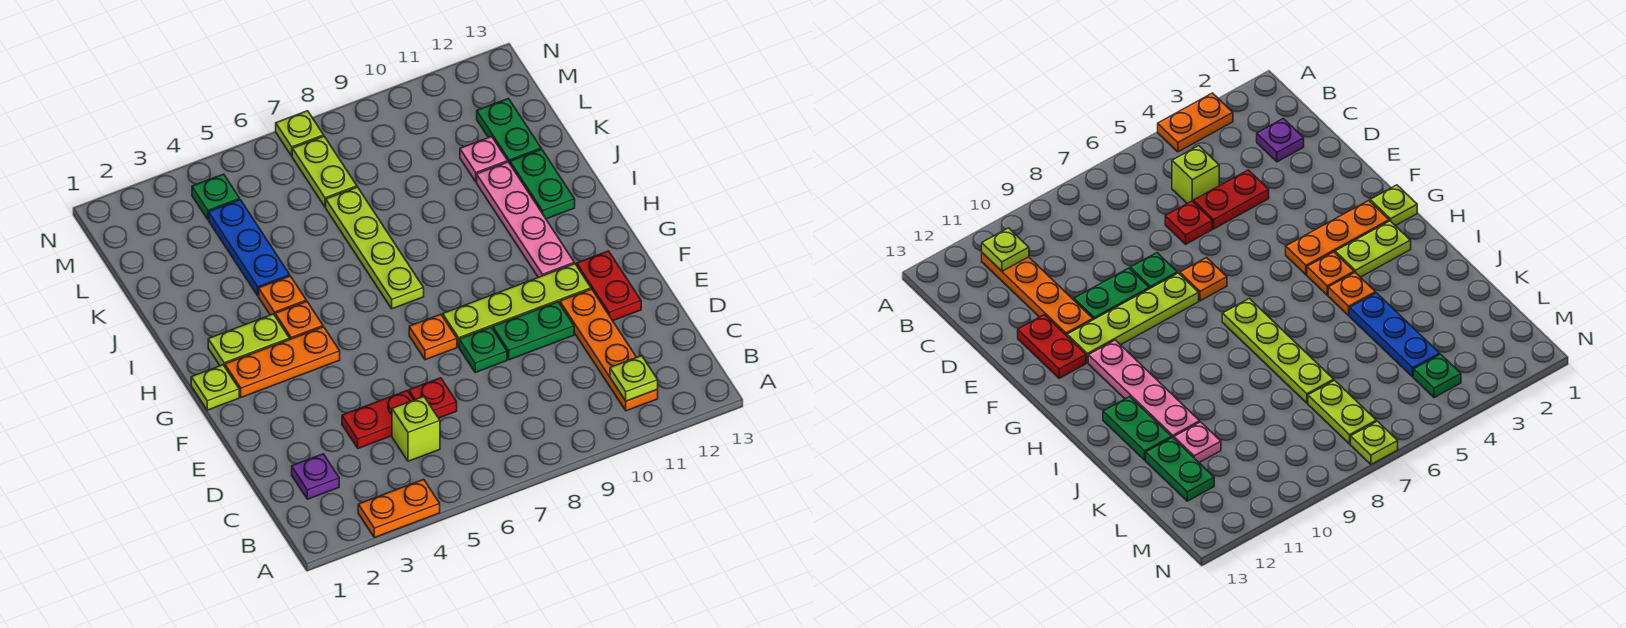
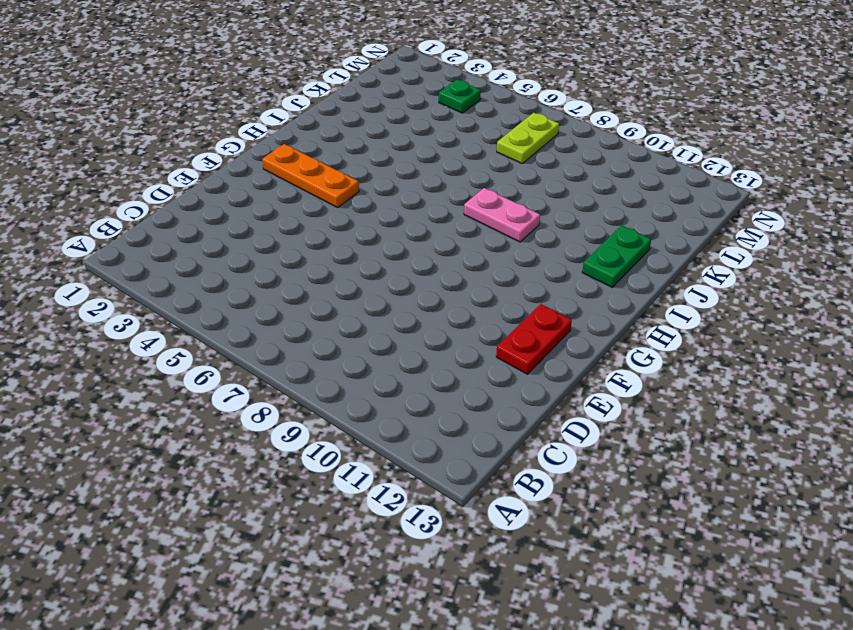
pink 1x2 plate [464,188,540,242] -> none
none -> orange 1x2 plate [358,479,440,538]
none -> orange 1x4 plate [560,289,658,411]
none -> purple 1x1 plate [292,454,339,499]

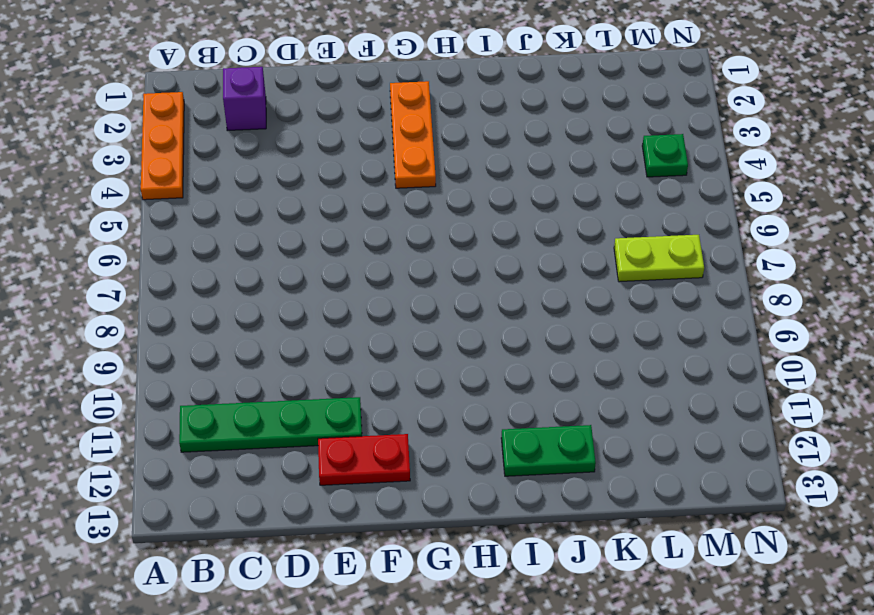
orange 1x3 plate [141,92,184,200] -> orange 1x2 plate [358,479,440,538]
green 1x4 plate [179,397,362,452] -> orange 1x4 plate [560,289,658,411]
purple 1x1 brick [223,67,266,131] -> purple 1x1 plate [292,454,339,499]
none -> lime 1x1 brick [392,397,440,461]
none -> red 1x2 plate [342,391,413,448]
none -> red 1x1 plate [409,378,457,418]

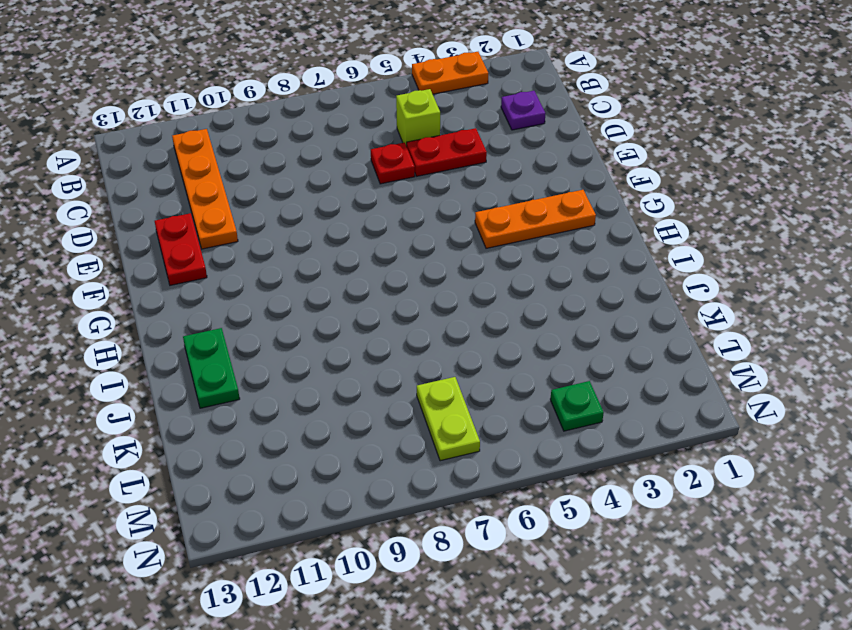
none -> green 1x1 plate [459,327,507,372]
none -> green 1x2 plate [493,302,574,360]
none -> orange 1x1 plate [409,314,457,360]

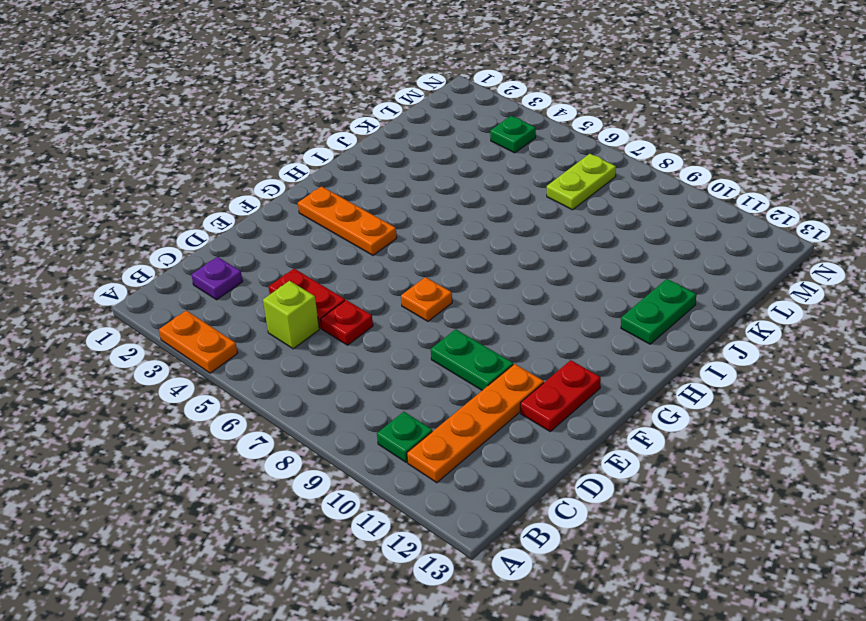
green 1x1 plate [377,412,432,462] -> green 1x1 plate moved to [459,327,507,372]
none -> lime 1x4 plate [443,264,591,347]
none -> lime 1x1 plate [191,365,239,410]
none -> pink 1x4 plate [477,162,574,277]

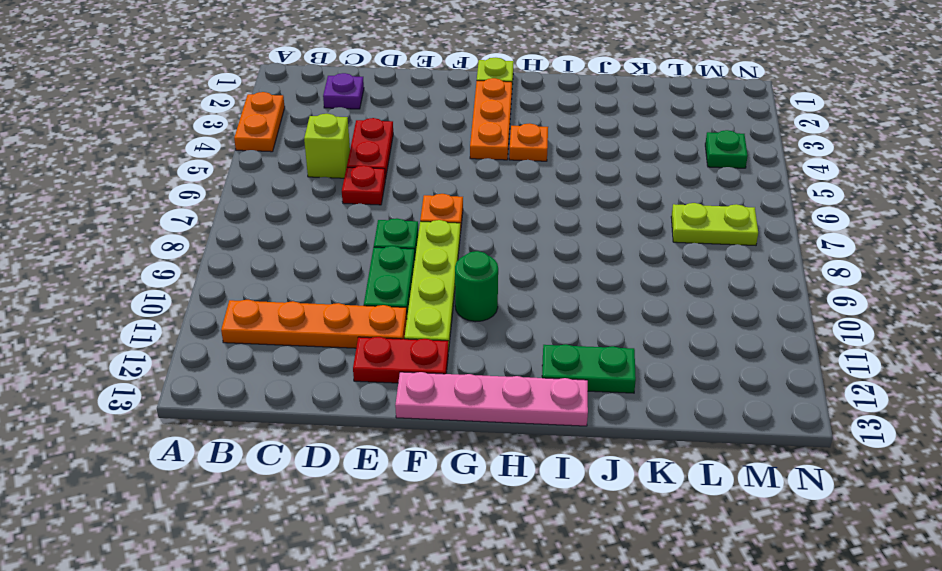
pink 1x4 plate [395,372,588,426] -> pink 1x4 plate moved to [477,162,574,277]
green 1x1 round brick [455,251,498,322] -> none
none -> lime 1x2 plate [208,314,290,366]
none -> lime 1x4 plate [326,187,424,309]
none -> orange 1x1 plate [259,276,306,315]

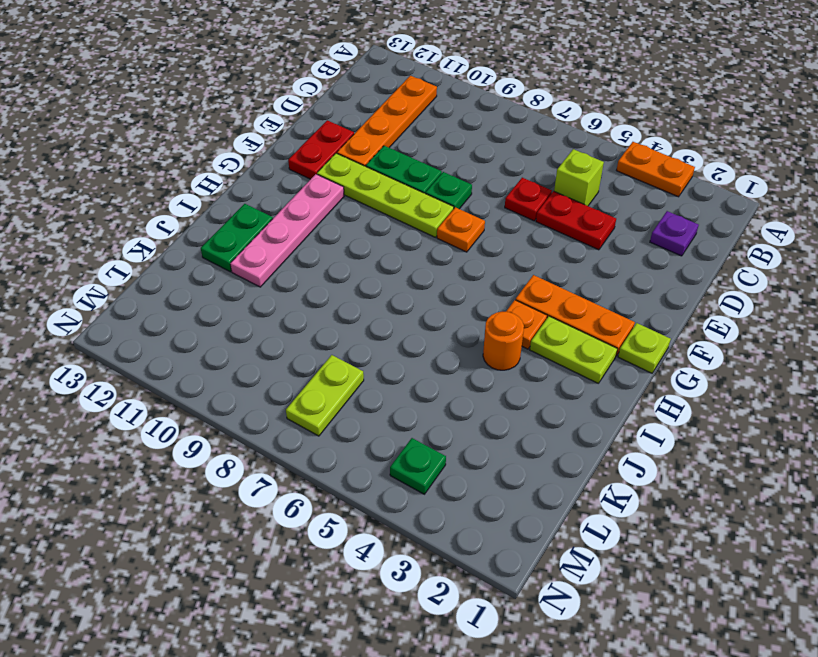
orange 1x1 round brick [483,312,524,370] -> orange 1x1 plate [259,276,306,315]
none -> lime 1x4 plate [326,187,424,309]
none -> blue 1x3 plate [209,200,290,296]
none -> pink 1x1 plate [460,137,508,182]

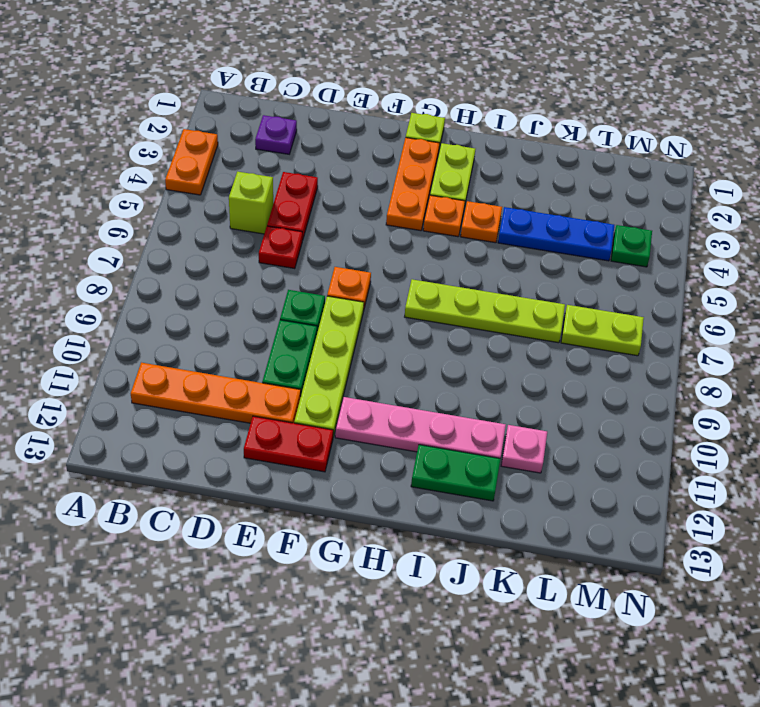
none -> green 1x2 plate [477,98,541,163]
none -> lime 1x1 plate [276,111,324,156]
none -> lime 1x1 plate [610,356,658,401]

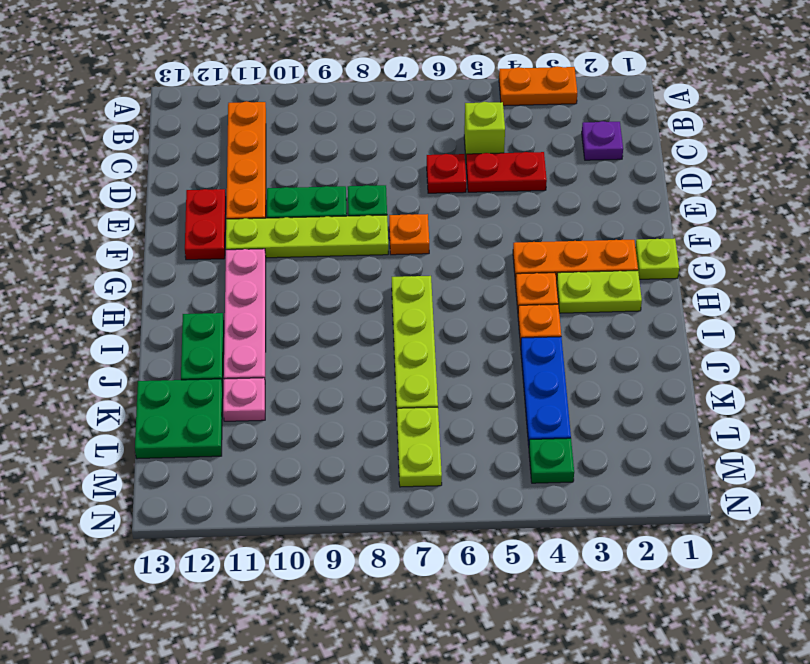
green 2x2 plate [135,379,223,459] -> green 1x2 plate [477,98,541,163]
none -> lime 1x1 plate [276,111,324,156]
none -> lime 1x1 plate [610,356,658,401]

